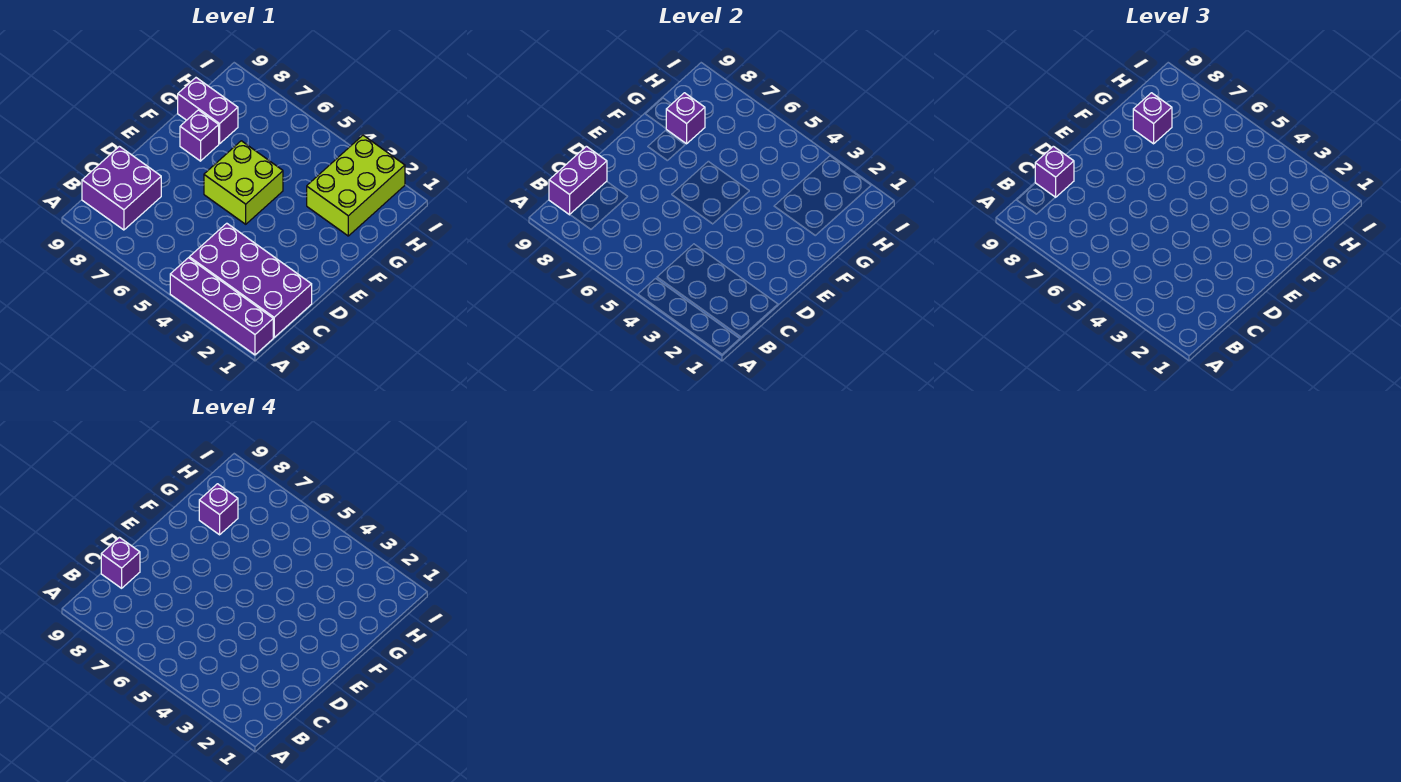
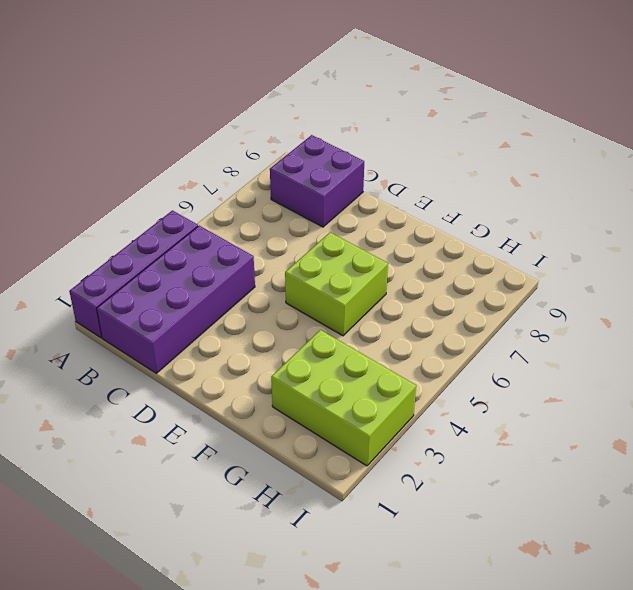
none -> purple 1x1 brick [180,110,219,161]
none -> purple 1x2 brick [178,78,238,144]
none -> purple 1x2 brick [549,146,607,215]

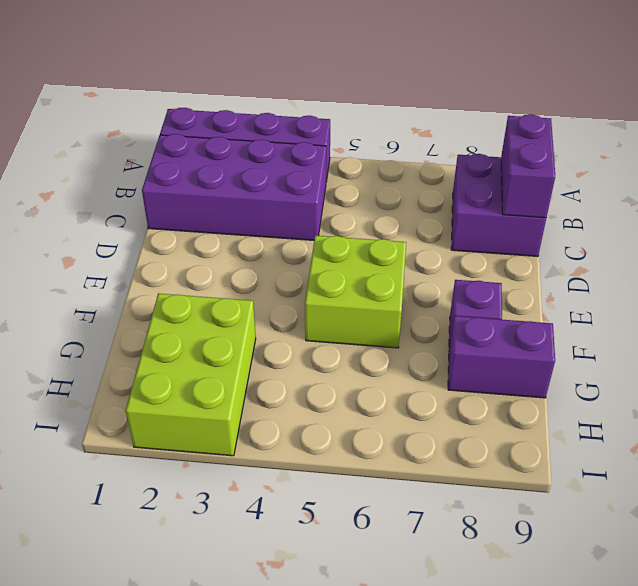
none -> purple 1x1 brick [666,93,705,144]
none -> purple 1x1 brick [1035,146,1074,197]
none -> purple 1x1 brick [1133,93,1172,144]

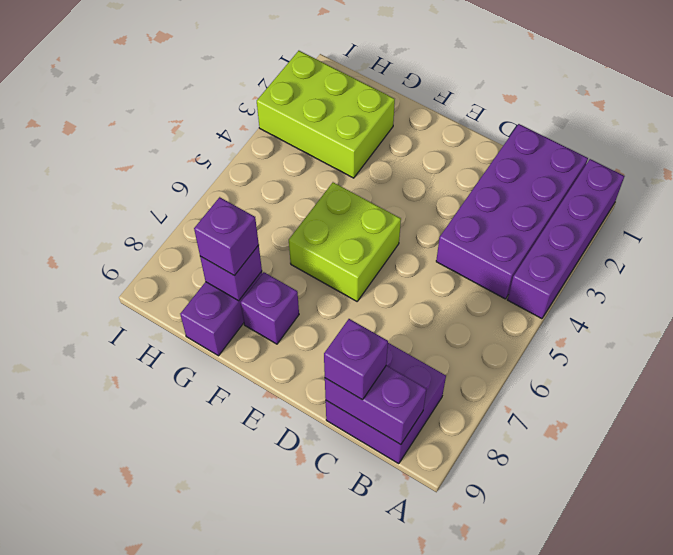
none -> purple 1x1 brick [101,537,140,588]
none -> purple 1x1 brick [199,484,238,535]

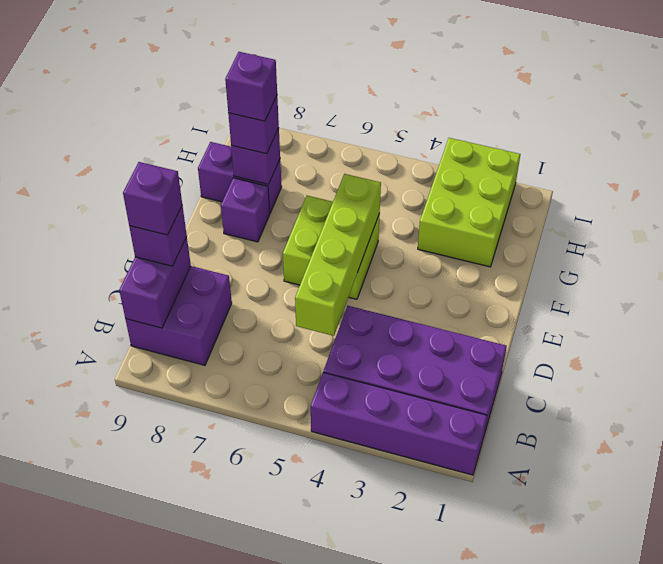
lime 1x4 brick [295,174,381,336] -> none

